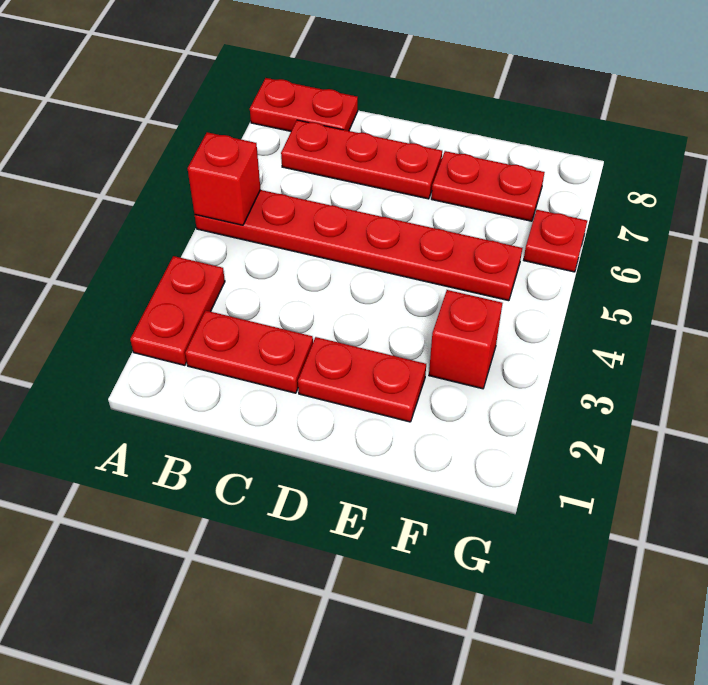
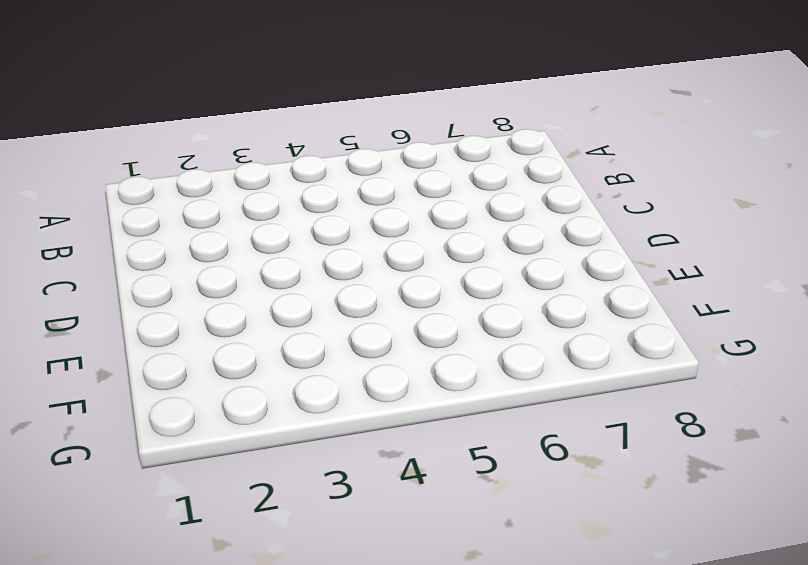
none -> red 1x2 plate [130,256,225,365]
none -> red 1x6 plate [195,190,522,301]

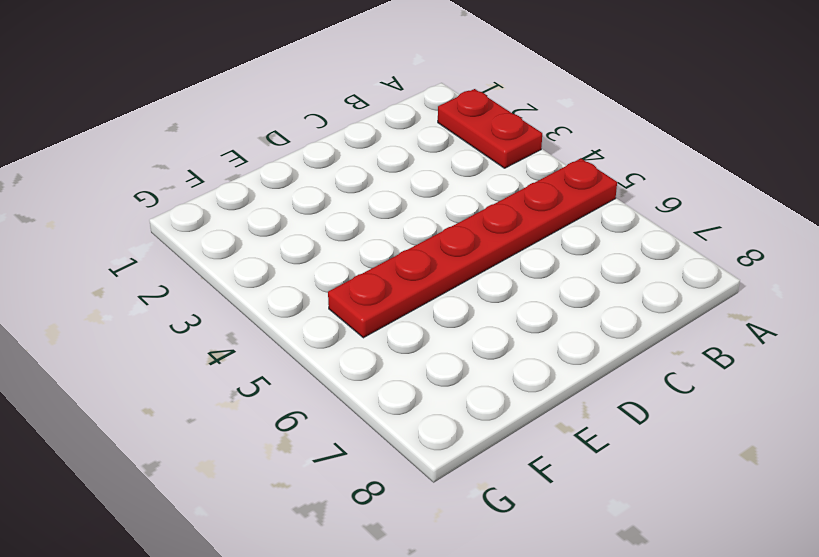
none -> red 1x2 plate [250,78,358,131]
none -> red 1x2 plate [185,310,313,393]

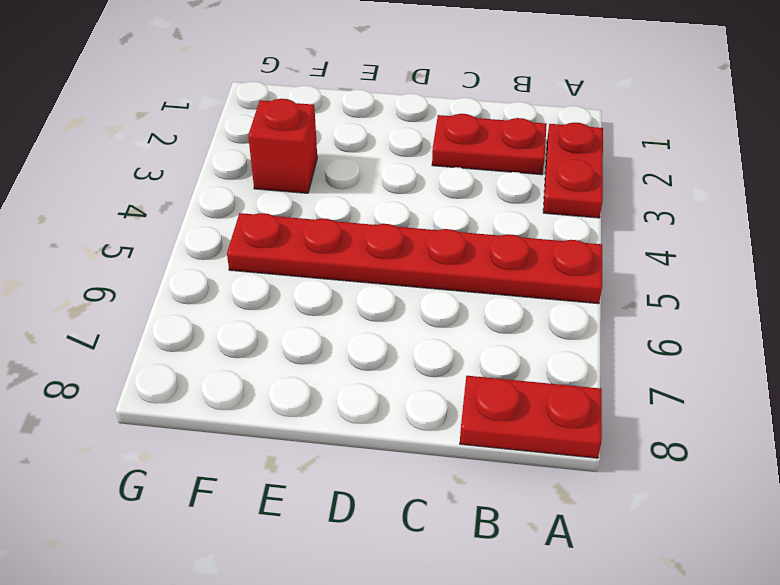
none -> red 1x3 plate [281,120,442,199]
none -> red 1x2 plate [298,337,426,422]

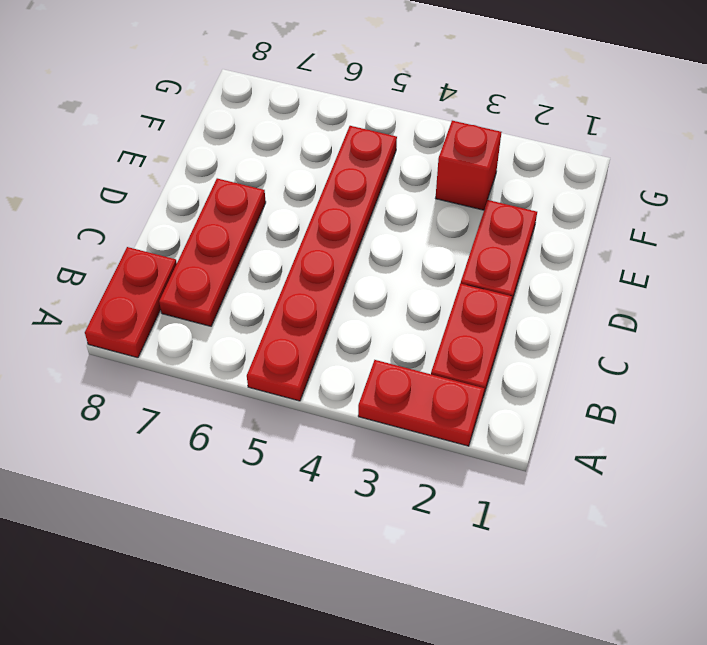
none -> red 1x2 plate [431,151,545,221]
none -> red 1x1 plate [524,210,587,272]

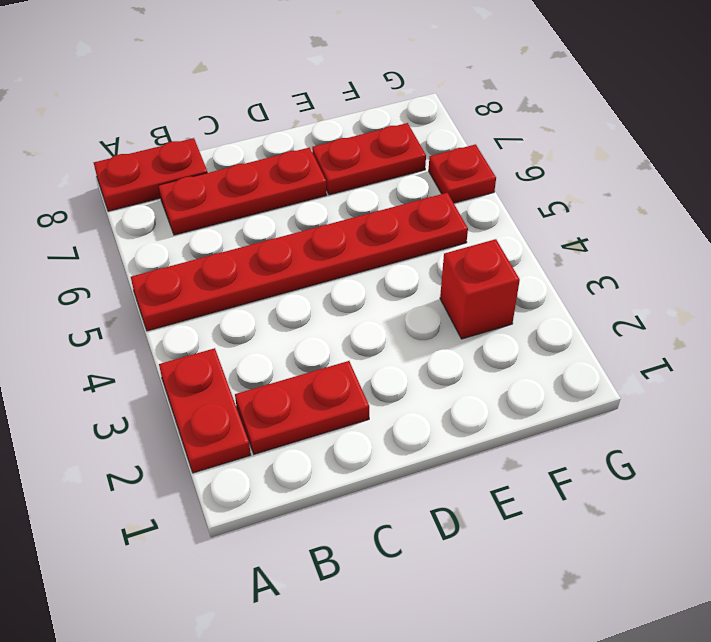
none -> red 1x2 plate [298,337,426,422]
none -> red 1x1 brick [187,132,260,225]

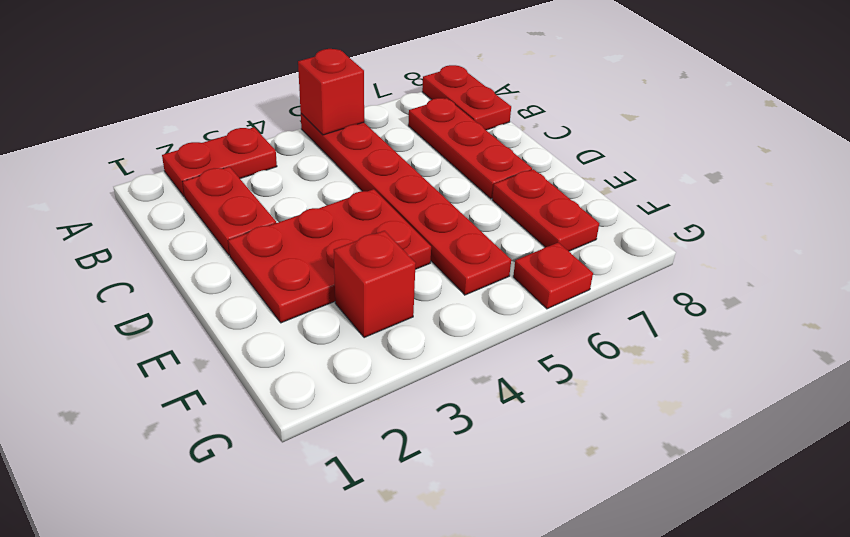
red 2x3 plate [228,189,431,323] -> red 1x2 plate [298,337,426,422]

